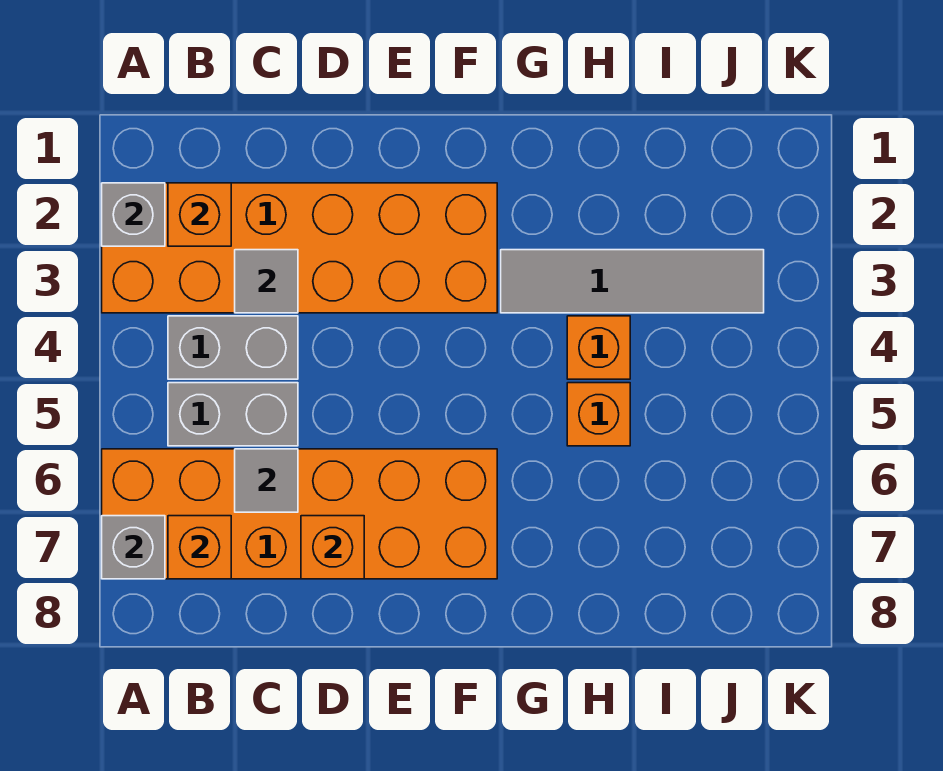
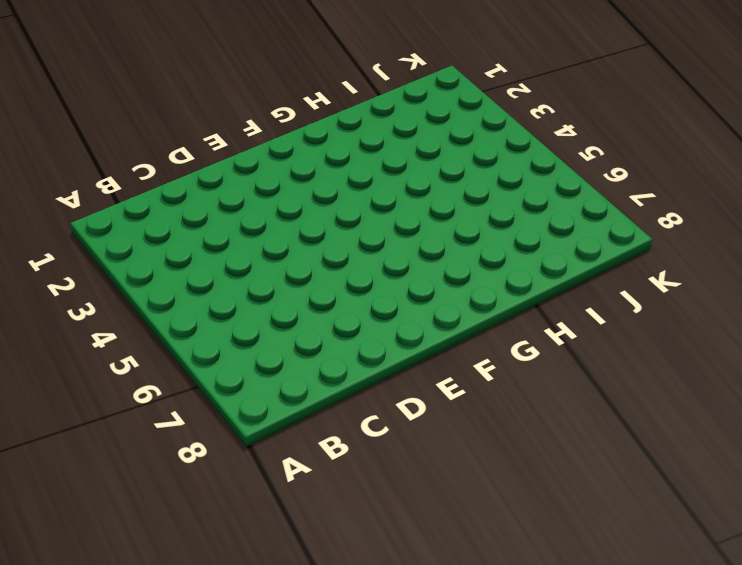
none -> orange 2x6 brick [102,183,497,313]
none -> orange 2x6 brick [102,449,497,579]
none -> grey 1x2 brick [168,316,298,379]

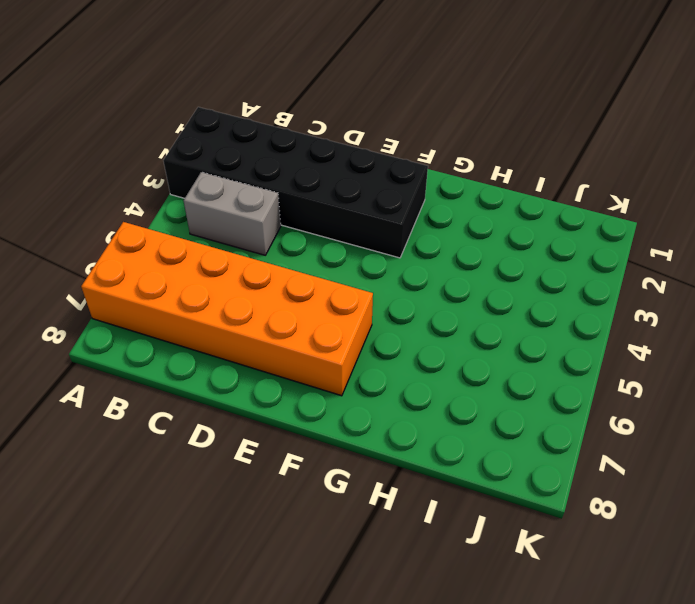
black 2x6 brick [163,107,428,258] -> orange 2x6 brick [102,183,497,313]
none -> grey 1x2 brick [168,383,298,446]
none -> grey 1x4 tile [501,250,764,313]
none -> orange 1x1 brick [567,316,630,379]

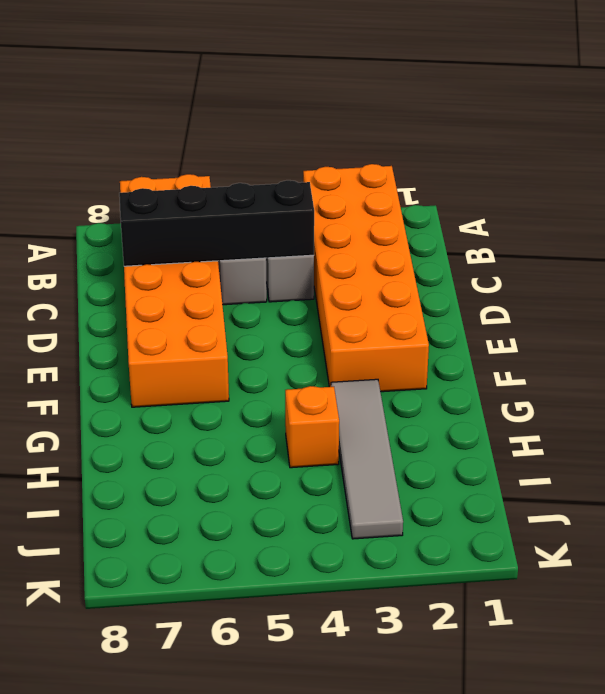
black 1x4 brick [119,180,314,266] -> grey 1x1 tile [235,449,298,512]
none -> orange 1x1 brick [567,383,630,446]
none -> grey 1x1 brick [102,183,165,246]
none -> grey 1x1 brick [102,516,165,579]

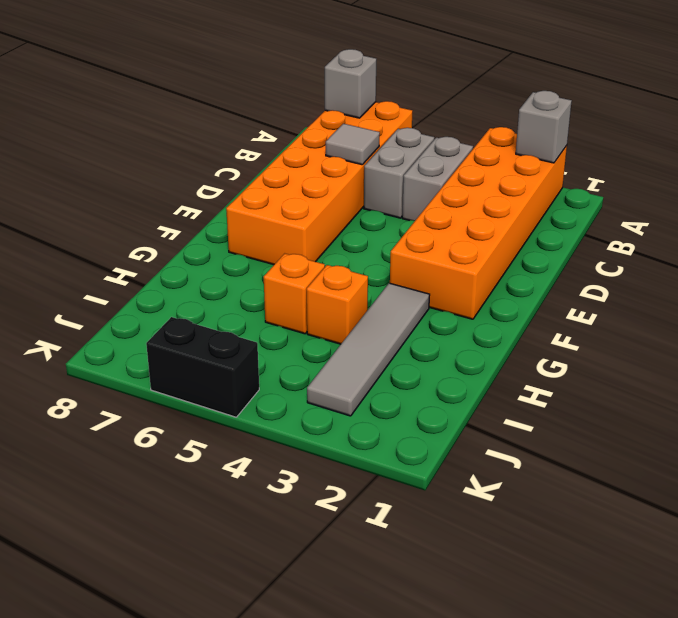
black 1x2 brick [146,317,259,417] -> none
none -> orange 1x1 brick [168,183,231,246]
none -> orange 1x1 brick [168,516,231,579]
none -> grey 1x1 tile [235,250,298,313]

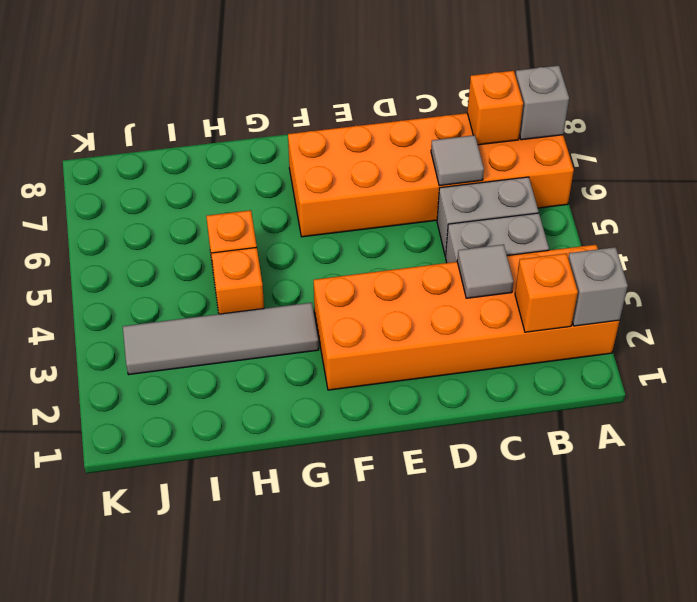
none -> orange 1x1 brick [301,516,364,579]

